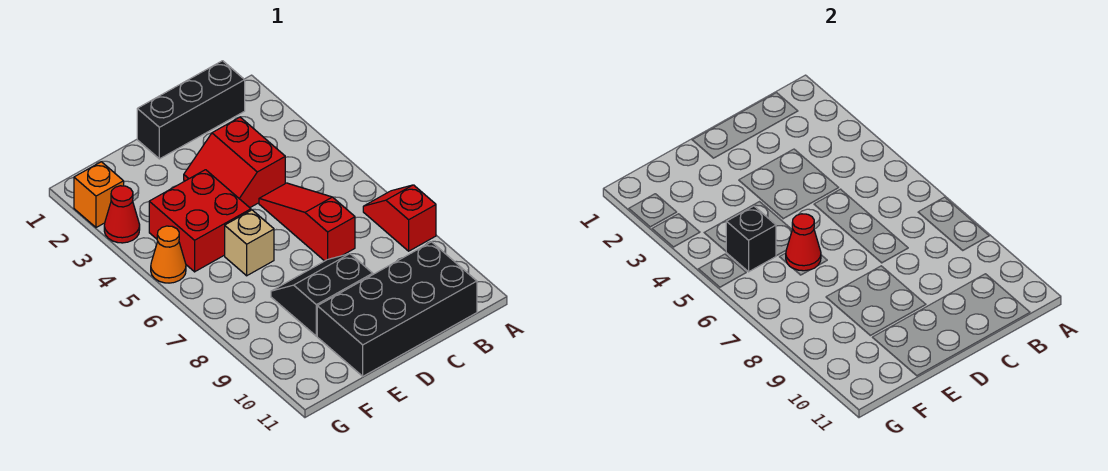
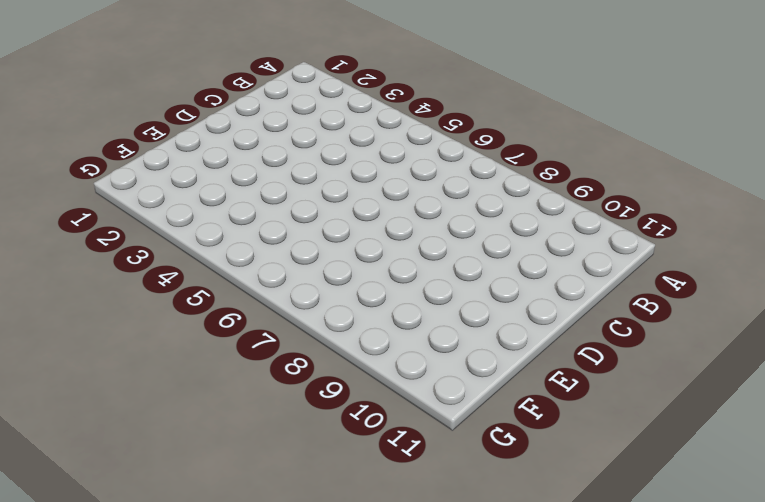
none -> red 1x2 slope [363,185,436,251]
none -> black 1x3 brick [137,61,245,159]
none -> black 2x4 brick [317,242,477,376]

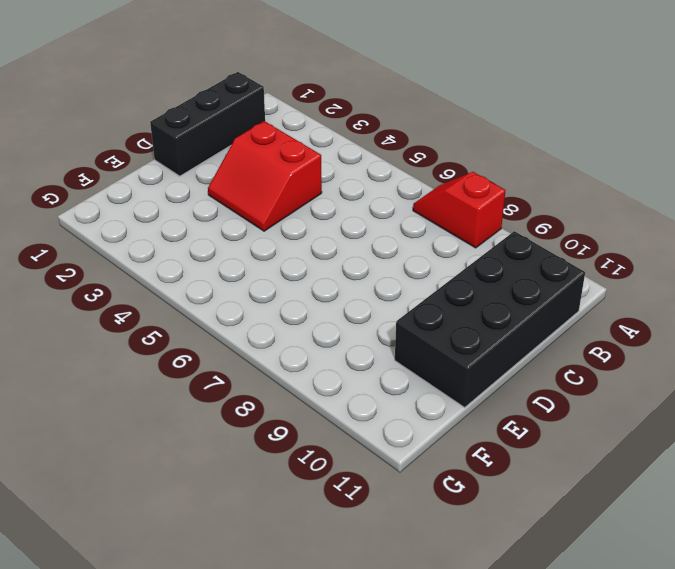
none -> red 1x3 slope [259,183,355,261]
none -> black 2x2 slope [271,254,373,336]
none -> red 2x2 brick [149,170,251,272]

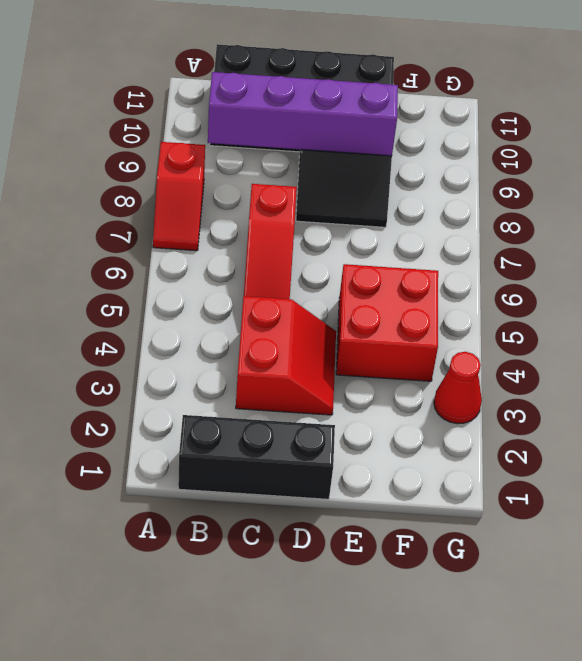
purple 1x4 brick [208,72,398,156] -> none
none -> tan 1x1 brick [225,210,274,276]
none -> orange 1x1 brick [74,162,124,228]
none -> orange 1x1 cone [151,226,186,283]

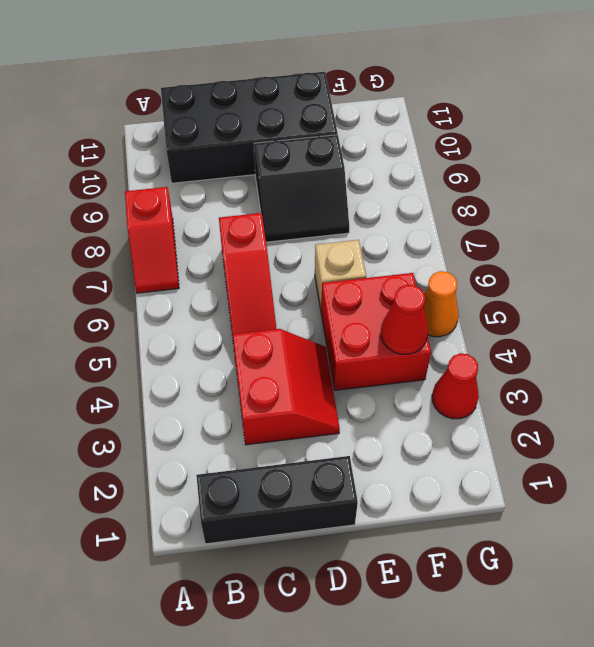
red 1x1 cone [381,285,428,354] -> red 1x1 cone moved to [786,214,821,271]
none -> orange 1x1 brick [74,162,124,228]
none -> black 1x1 brick [726,206,776,272]

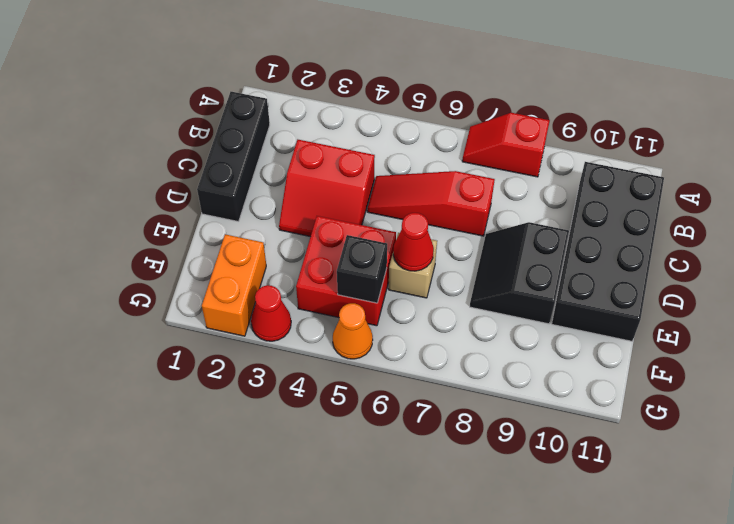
orange 1x2 brick [202,234,266,336] -> orange 1x1 brick [74,162,124,228]

